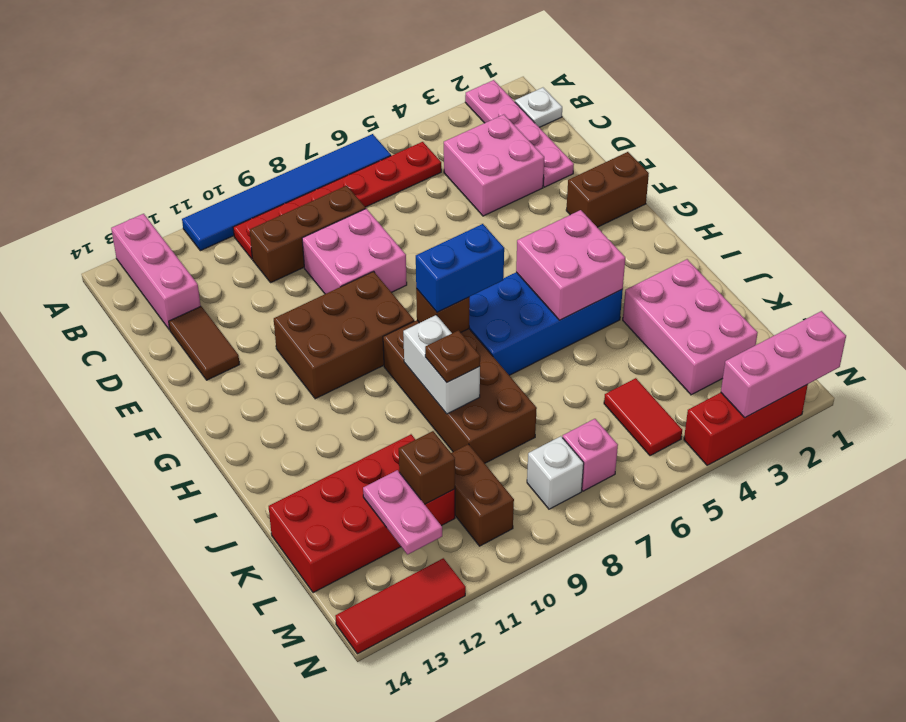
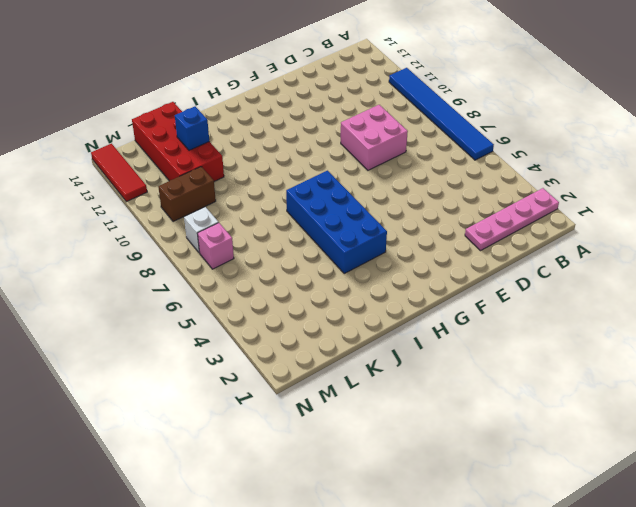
blue 1x1 brick [175,107,209,150] -> none
none -> pink 1x3 brick [111,214,201,330]
none -> white 1x1 plate [515,88,562,127]
none -> red 1x6 plate [233,142,441,259]

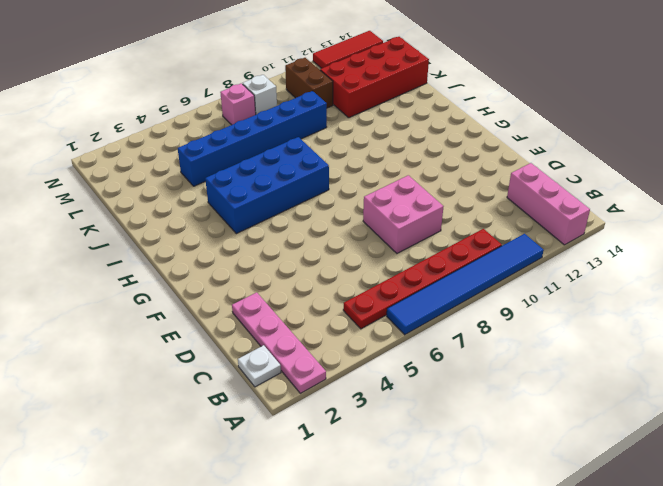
blue 1x6 brick [178,91,327,186] -> brown 2x4 brick [383,320,537,463]
none -> pink 2x2 brick [444,115,544,216]
none -> brown 1x3 brick [250,186,366,282]
none -> brown 1x2 tile [169,306,240,380]

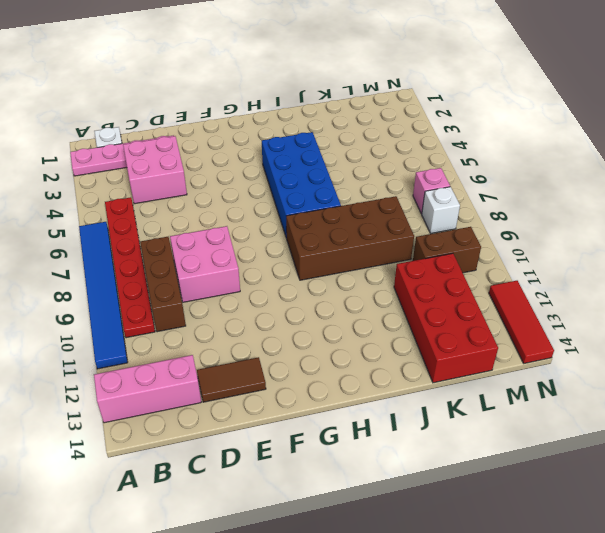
none -> brown 1x2 brick [566,152,649,227]
none -> brown 2x3 brick [274,271,414,399]
none -> pink 2x3 brick [623,259,758,395]

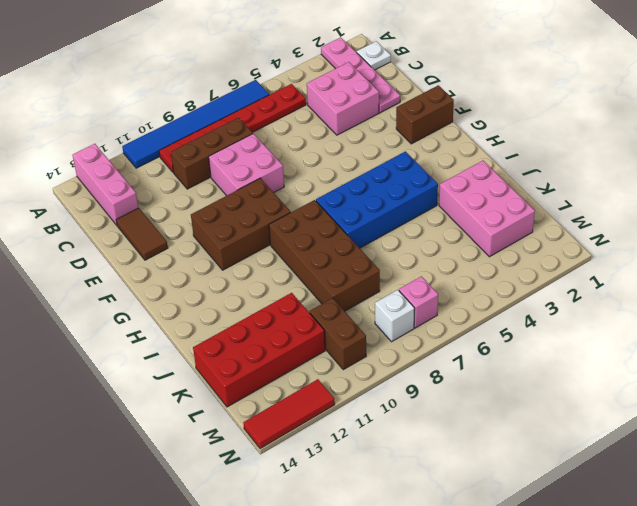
none -> red 1x2 tile [604,378,682,456]
none -> red 1x3 brick [684,385,808,465]
none -> pink 2x2 brick [516,210,625,320]

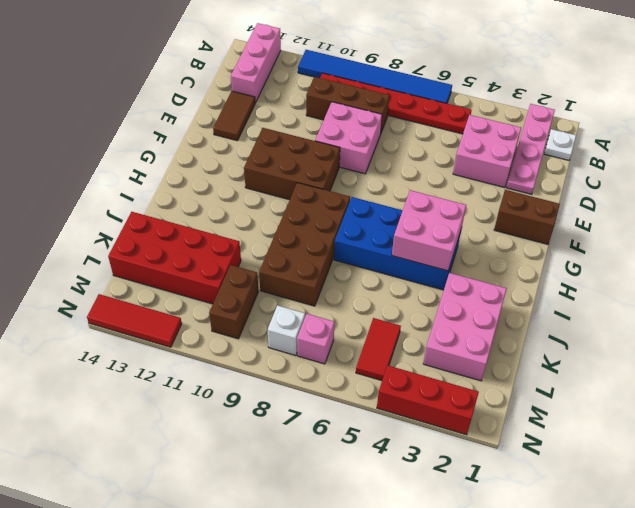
none -> brown 1x1 brick [416,289,470,333]
none -> white 1x2 brick [403,315,480,414]
none -> brown 1x1 brick [399,431,455,504]

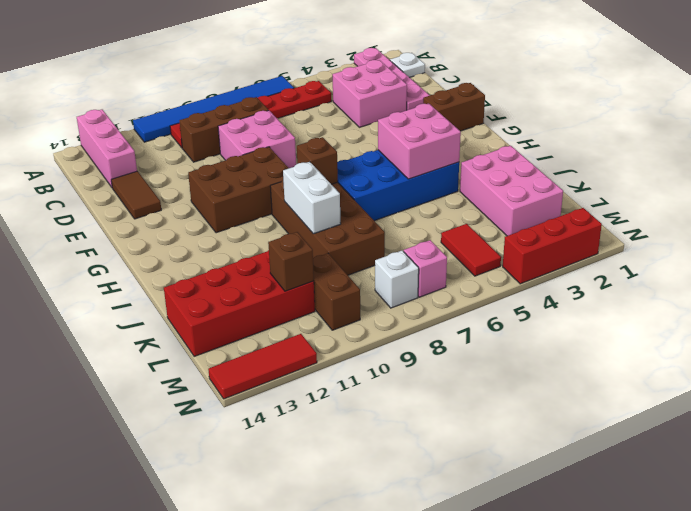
none -> pink 1x2 plate [363,470,442,555]
none -> pink 1x3 brick [721,311,846,417]
none -> blue 1x2 brick [416,224,504,312]

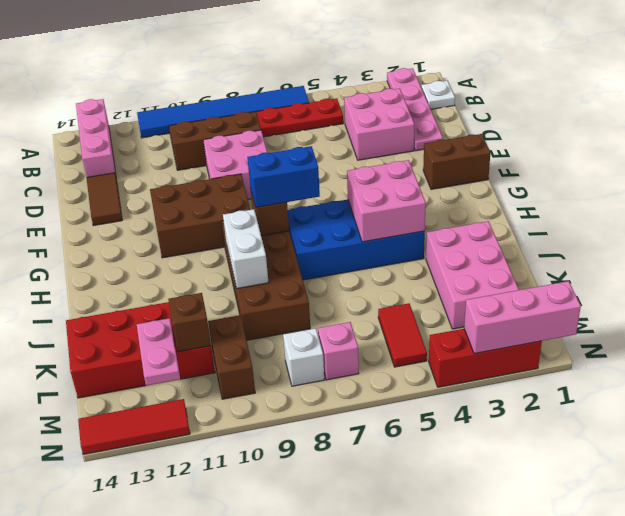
none -> brown 1x1 plate [425,330,480,382]

